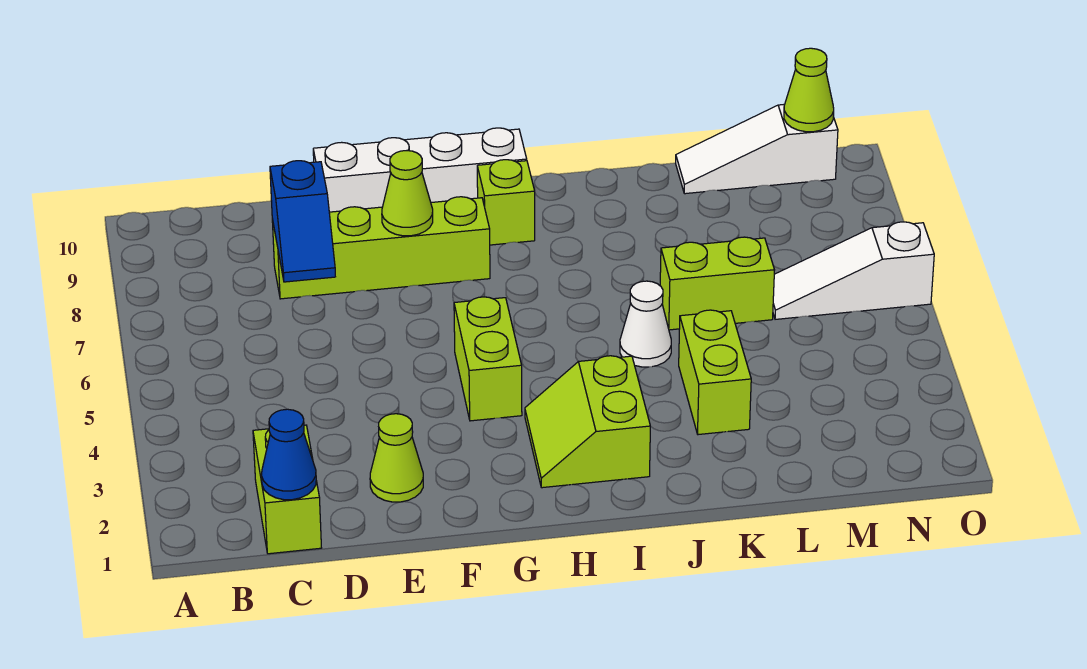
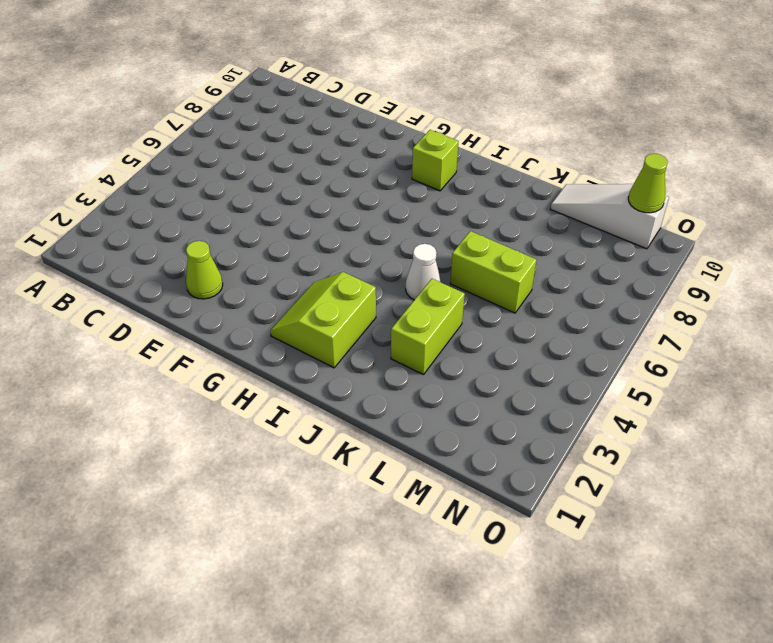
none -> lime 1x2 brick [253,425,321,554]
none -> lime 1x4 brick [272,197,490,299]
none -> white 1x4 brick [313,128,527,212]

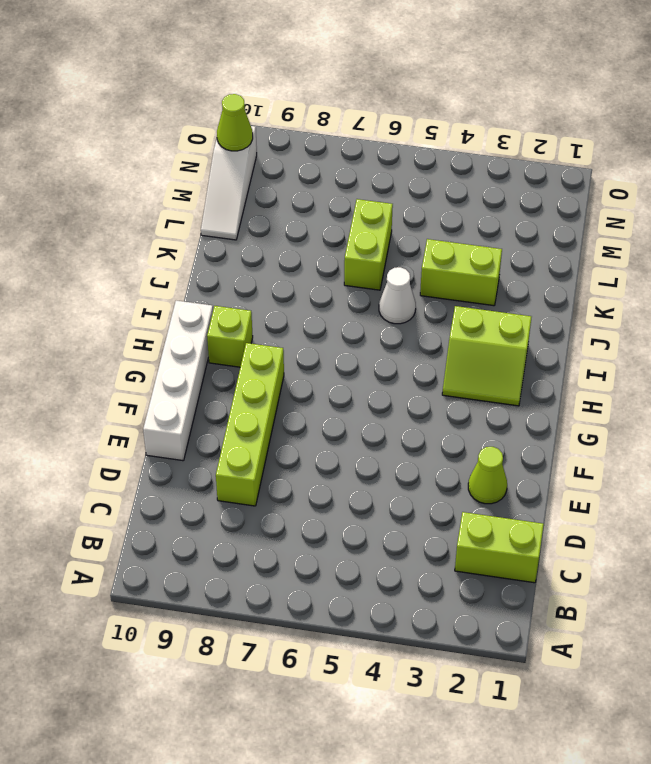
none -> lime 1x2 brick [454,297,522,421]
none -> white 1x3 slope [773,222,934,319]
none -> blue 1x1 cone [262,409,316,500]

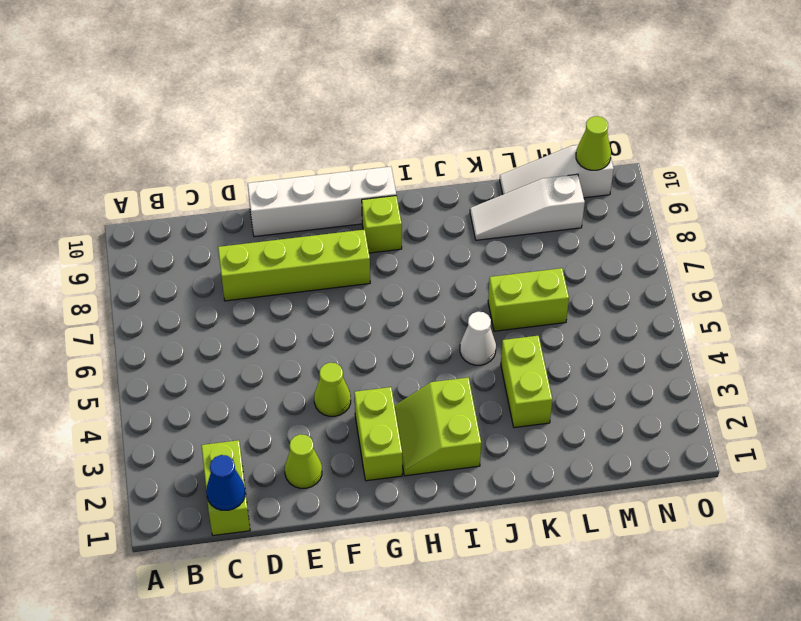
lime 1x1 cone [314,363,351,416] -> lime 1x1 cone moved to [382,151,433,236]
lime 1x2 brick [354,387,402,481] -> lime 1x2 brick moved to [454,297,522,421]
white 1x3 slope [470,174,585,240] -> white 1x3 slope moved to [773,222,934,319]
none -> blue 1x2 slope [270,161,335,282]

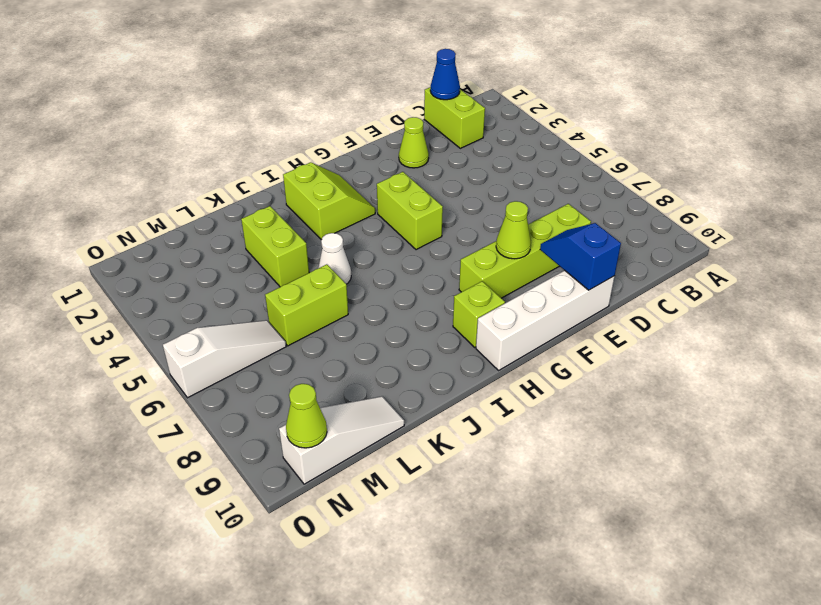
blue 1x2 slope [540,223,621,290] -> blue 1x2 slope moved to [270,161,335,282]

